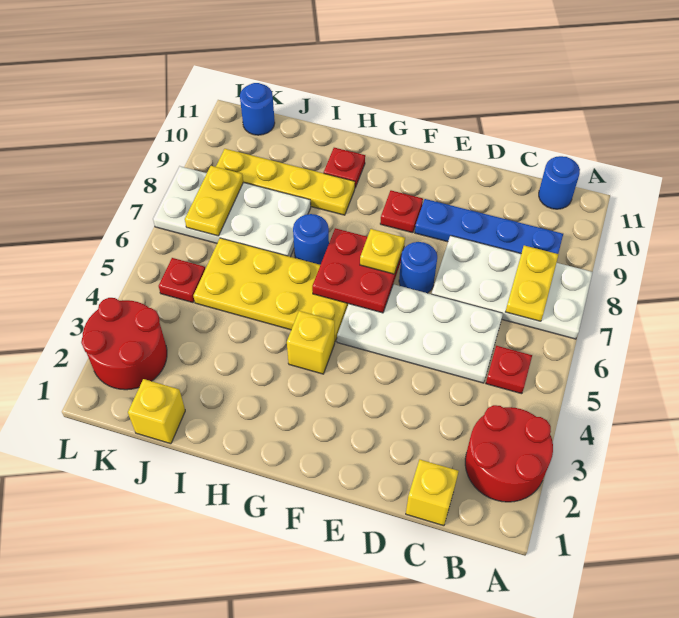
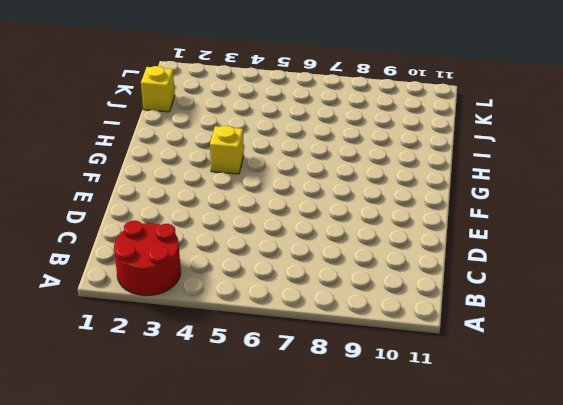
none -> white 2x4 plate [432,236,593,339]
none -> red 1x1 plate [486,346,532,394]
none -> blue 1x4 plate [415,199,563,254]

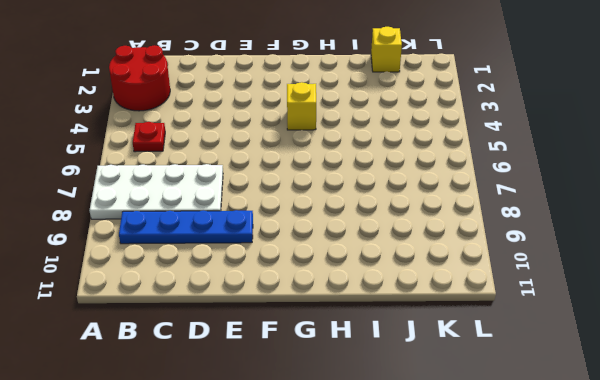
none -> blue 1x1 round brick [539,156,580,209]
none -> yellow 1x1 brick [406,460,459,526]
none -> white 2x4 plate [337,284,503,383]

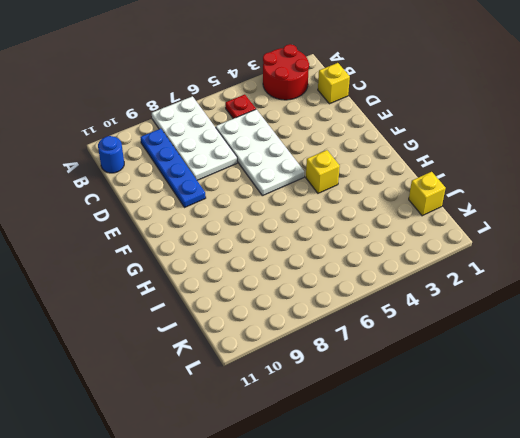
none -> blue 1x1 round brick [399,242,437,293]
none -> red 1x1 plate [380,190,423,233]
none -> yellow 2x4 plate [194,238,348,341]

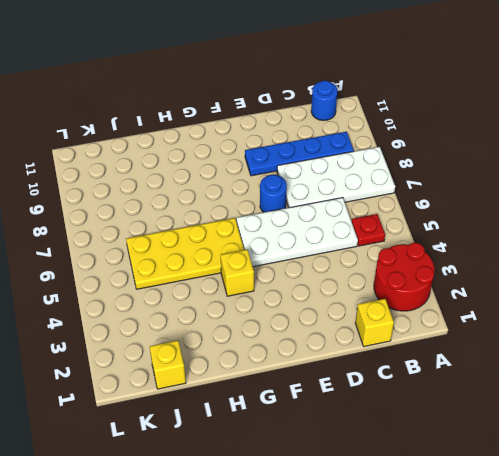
none -> red 1x1 plate [380,190,423,233]
none -> blue 1x1 round brick [293,214,329,265]
none -> yellow 1x4 plate [216,149,355,215]

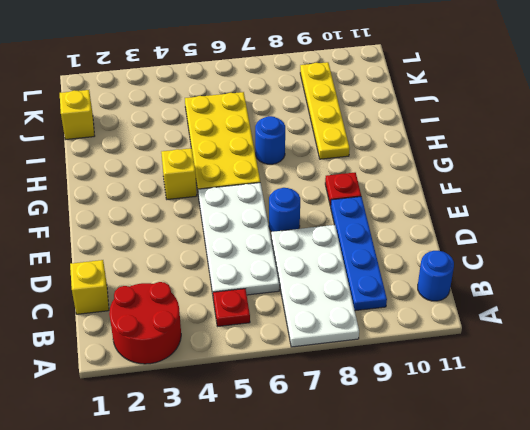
none -> red 1x1 plate [324,148,365,188]
none -> white 2x4 plate [153,166,311,257]
none -> red 2x2 round brick [81,298,167,390]

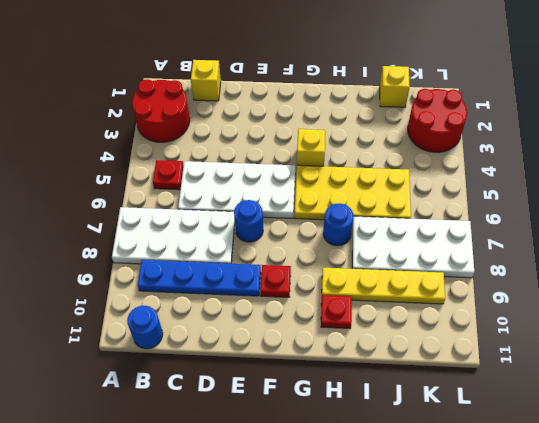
none -> red 1x1 plate [159,258,205,303]
none -> blue 1x1 round brick [240,83,275,135]
none -> yellow 1x2 plate [506,246,559,321]

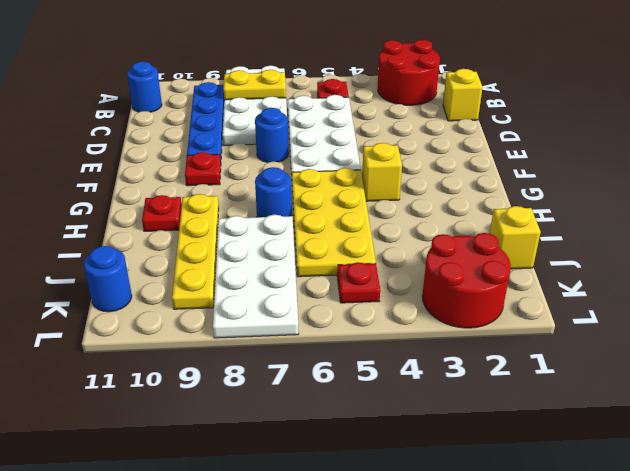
none -> red 2x2 plate [312,228,404,313]
none -> yellow 1x2 plate [185,166,243,236]
none -> yellow 1x1 plate [360,229,405,274]

